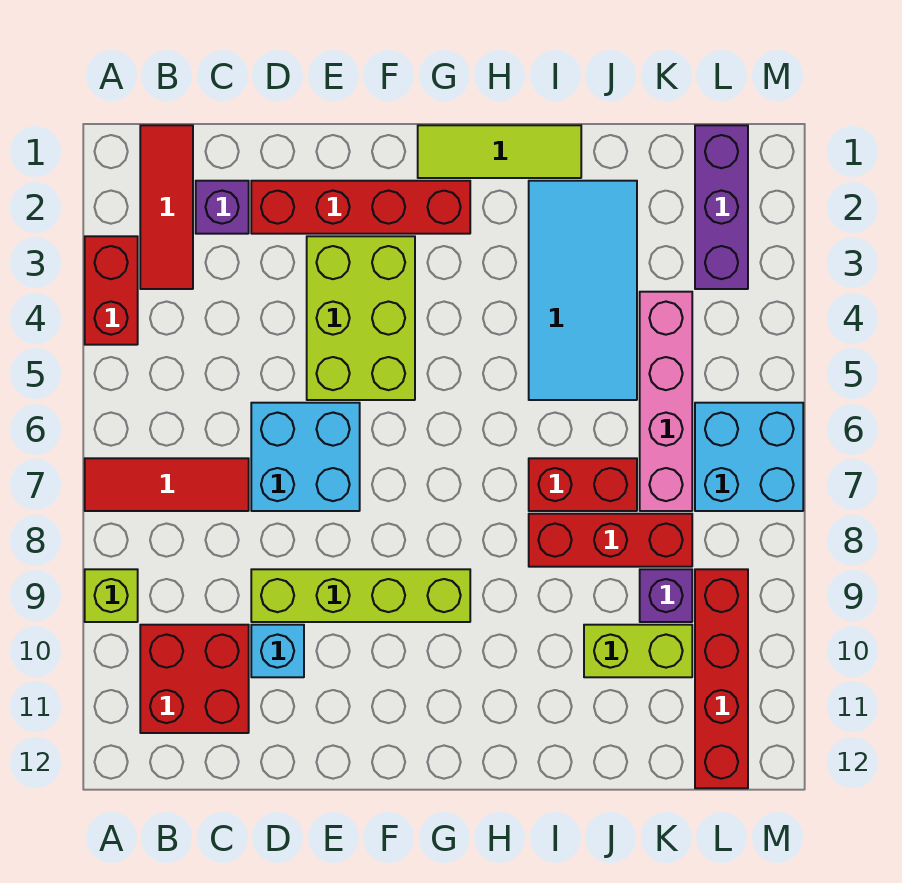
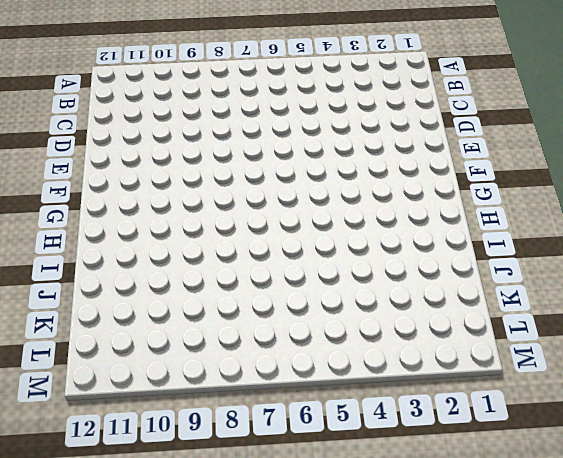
none -> red 1x2 brick [85,236,138,345]
none -> red 1x3 tile [85,458,249,511]
none -> lime 1x1 brick [85,569,138,622]

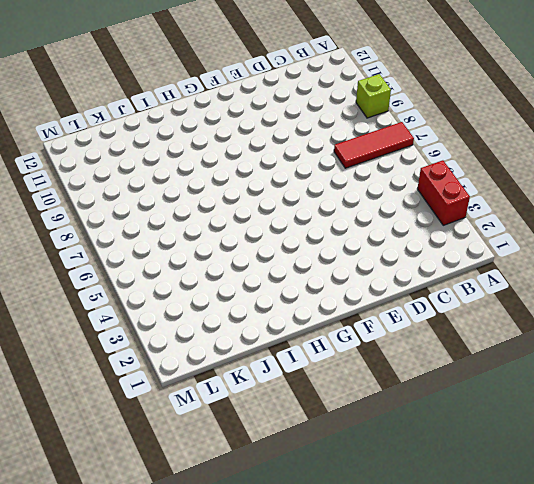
none -> red 1x3 tile [140,125,193,289]
none -> red 2x2 brick [140,625,249,733]
none -> purple 1x1 brick [196,181,249,234]

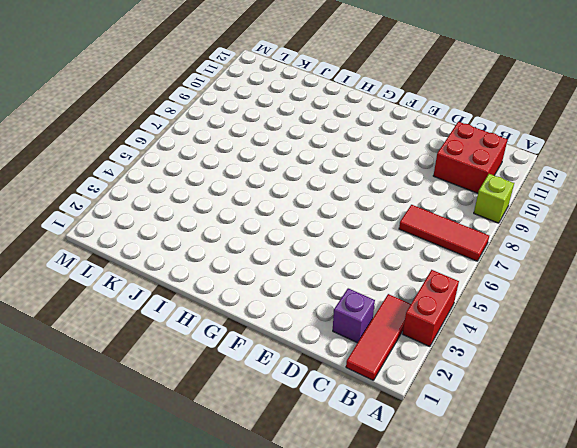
none -> red 1x4 brick [251,181,470,234]
none -> cyan 2x2 brick [251,403,360,511]
none -> lime 1x4 brick [251,569,470,622]

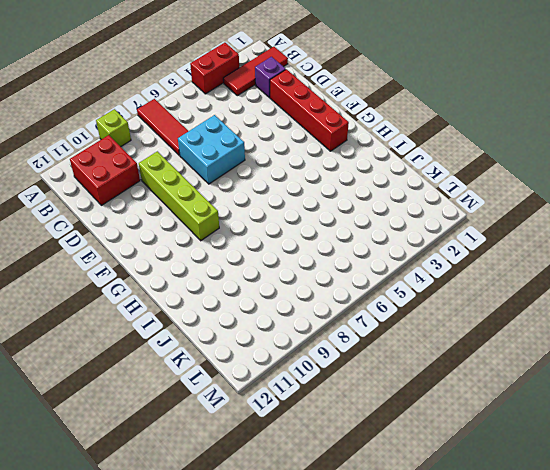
none -> cyan 1x1 brick [251,625,304,677]
none -> lime 2x3 brick [307,236,415,400]
none -> lime 1x3 tile [418,125,581,178]

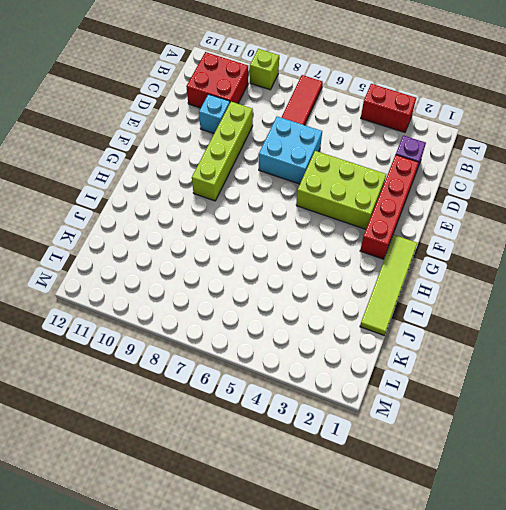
lime 1x4 tile [360,235,417,335] -> lime 1x3 tile [418,125,581,178]
none -> red 1x3 tile [140,125,193,289]
none -> cyan 2x4 tile [529,181,637,400]
none -> red 1x2 brick [529,458,637,511]

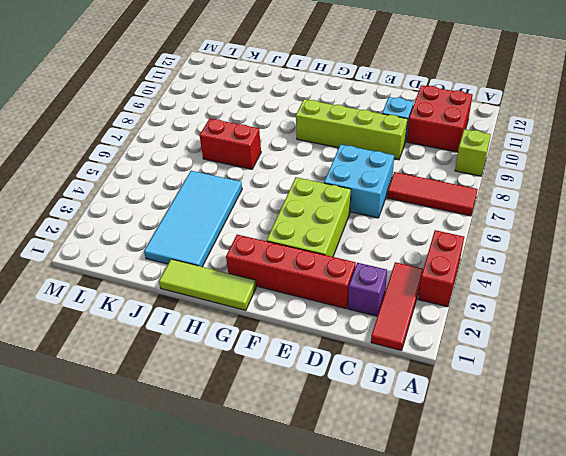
none -> red 1x3 brick [529,514,692,567]
none -> lime 1x2 brick [584,625,692,677]
none -> pink 1x4 brick [640,292,692,511]

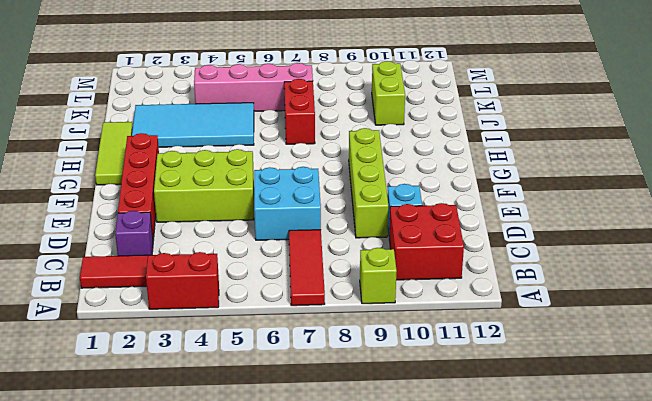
none -> red 1x3 brick [529,514,692,567]
none -> purple 1x1 brick [640,569,692,622]
none -> purple 1x3 brick [695,125,748,289]

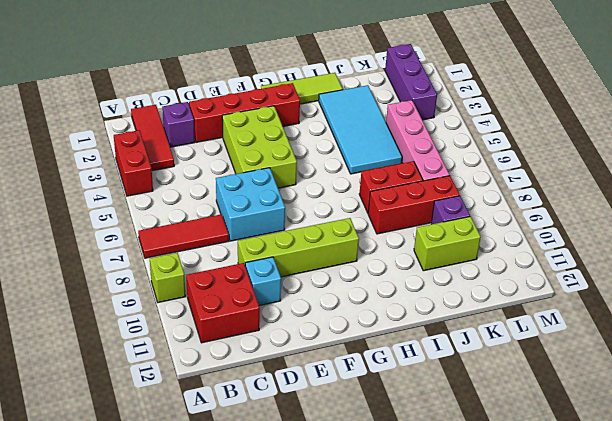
none -> cyan 2x2 brick [695,403,803,511]
none -> red 1x4 brick [695,569,748,788]

